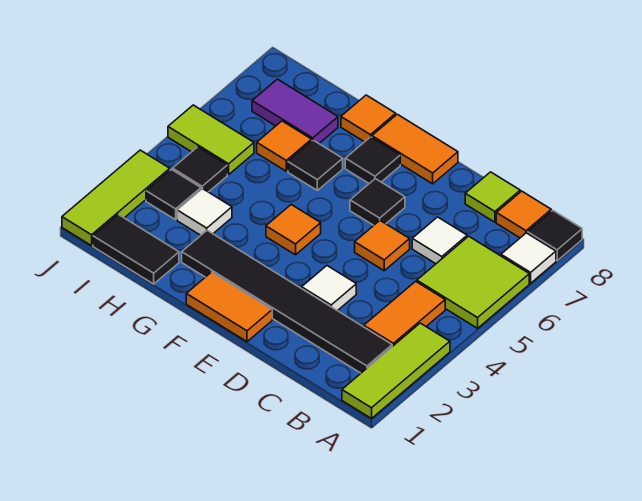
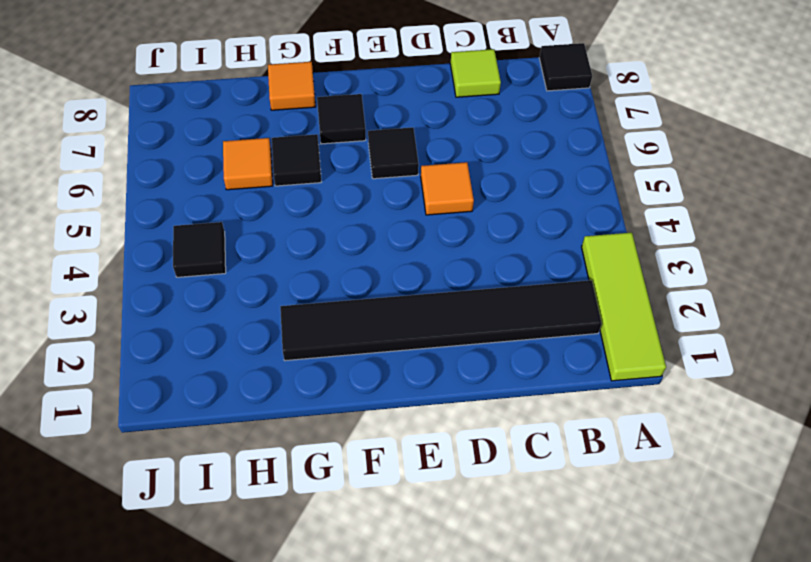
none -> lime 2x2 tile [417,236,529,328]
none -> white 1x1 tile [501,233,556,283]
none -> orange 1x2 tile [364,281,445,347]

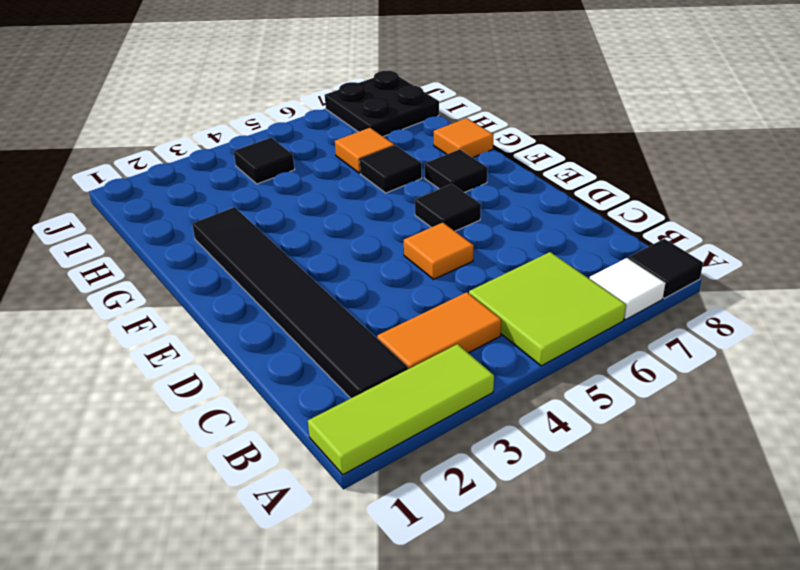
black 2x2 plate [325,71,439,136] -> purple 1x2 tile [252,79,338,143]
none -> orange 1x1 tile [496,191,551,238]
none -> white 1x1 tile [412,217,467,264]
none -> lime 1x1 tile [465,172,520,222]

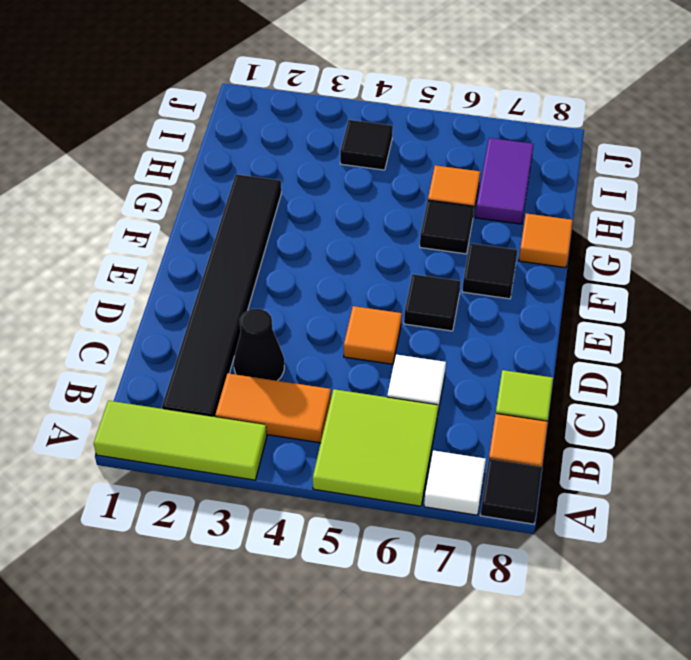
black 1x1 cone [234,309,284,381] -> none
none -> white 1x1 tile [302,266,356,311]
none -> orange 1x2 tile [186,272,272,342]
none -> orange 1x2 tile [372,114,458,184]

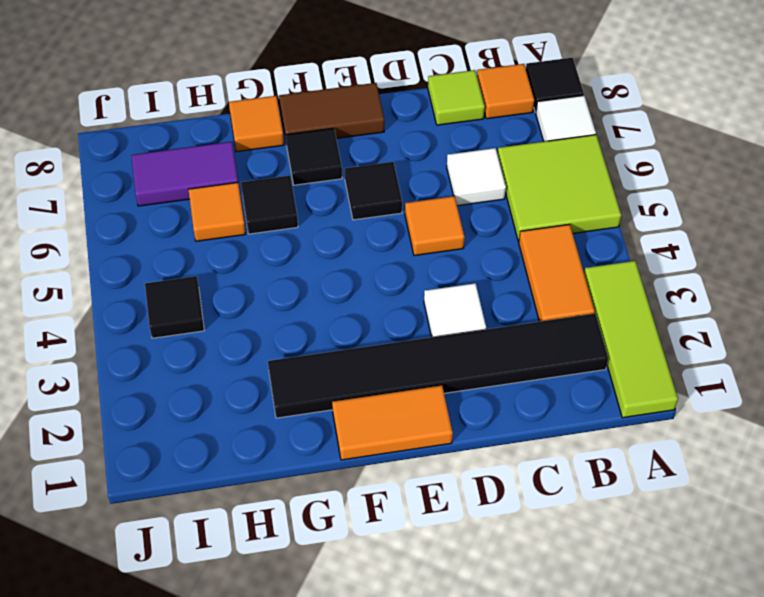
brown 1x2 tile [279,83,385,145] -> orange 1x2 tile [372,114,458,184]
none -> orange 1x1 tile [266,205,321,255]
none -> black 1x2 tile [93,214,179,284]
none -> white 1x1 tile [177,189,232,235]

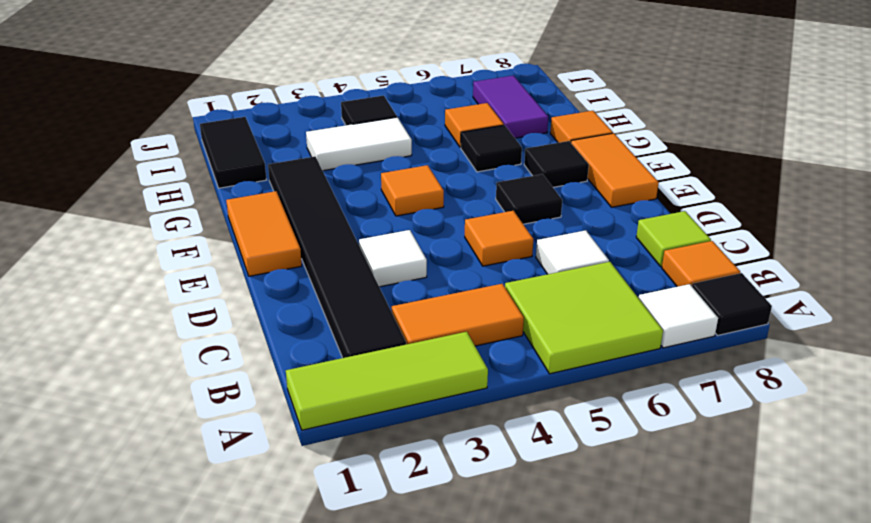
white 1x2 tile [306,117,412,171] -> white 1x1 tile [177,189,232,235]
none -> black 1x1 tile [146,169,201,220]
none -> lime 1x2 tile [168,105,254,175]
none -> lime 1x3 tile [62,150,170,246]

